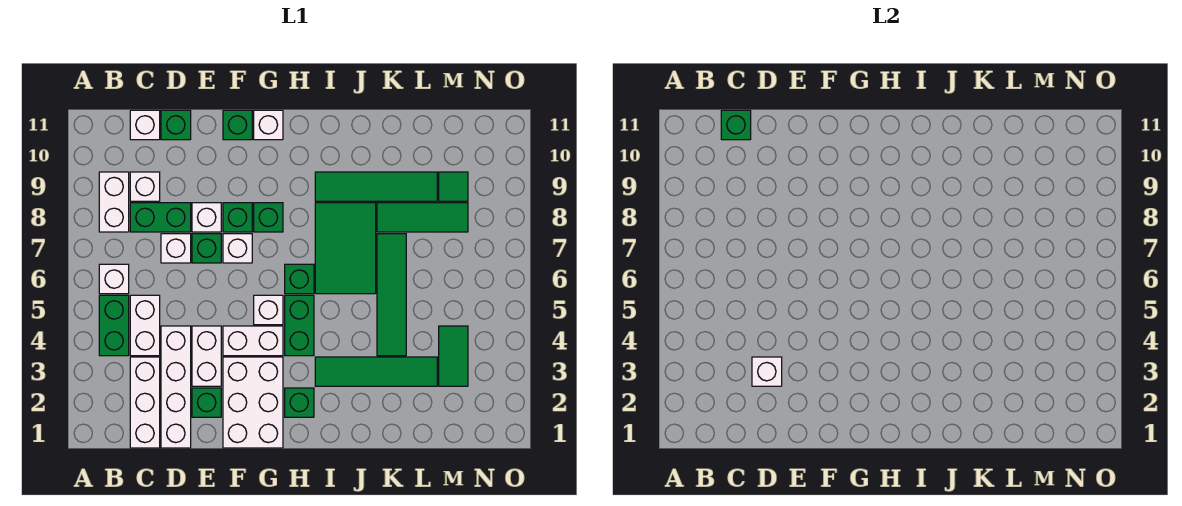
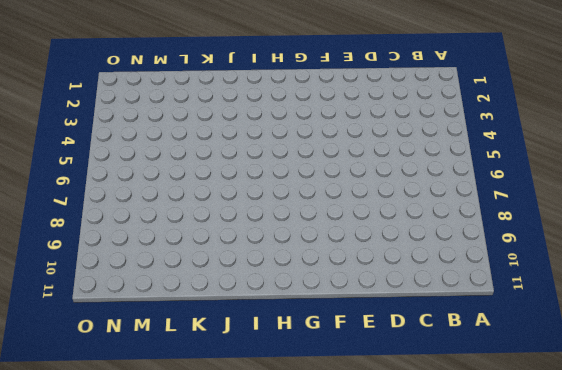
none -> green 1x2 brick [99,295,129,356]
none -> white 1x1 brick [99,264,129,294]
none -> white 1x2 brick [99,172,129,232]
none -> white 1x3 brick [130,357,160,448]

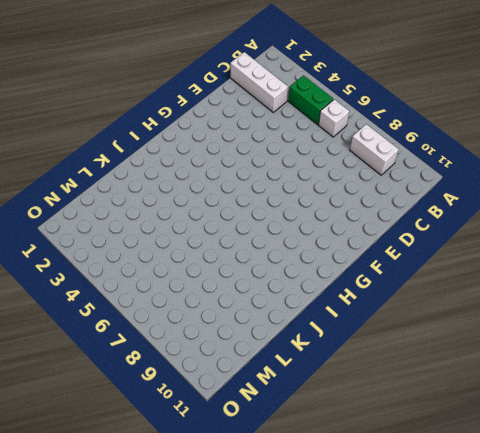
none -> white 1x2 brick [130,295,160,356]
none -> green 1x2 brick [130,203,191,232]
none -> white 1x1 brick [130,172,160,201]
none -> white 1x1 brick [130,110,160,140]

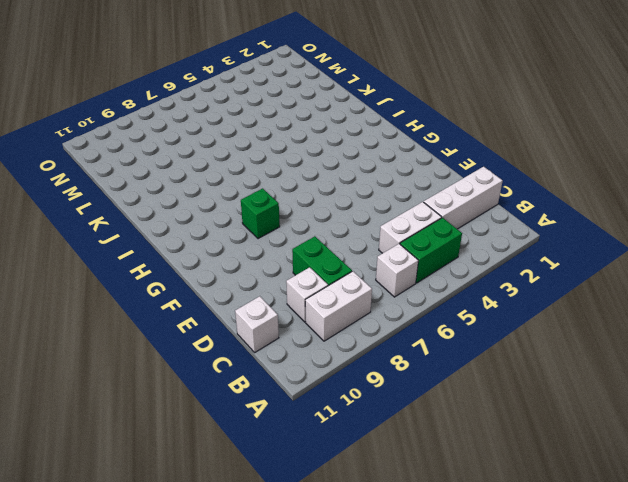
none -> white 1x4 brick [161,326,191,448]
none -> white 1x1 brick [161,234,191,263]
none -> green 1x1 brick [161,110,191,140]
none -> green 1x1 brick [192,388,221,417]

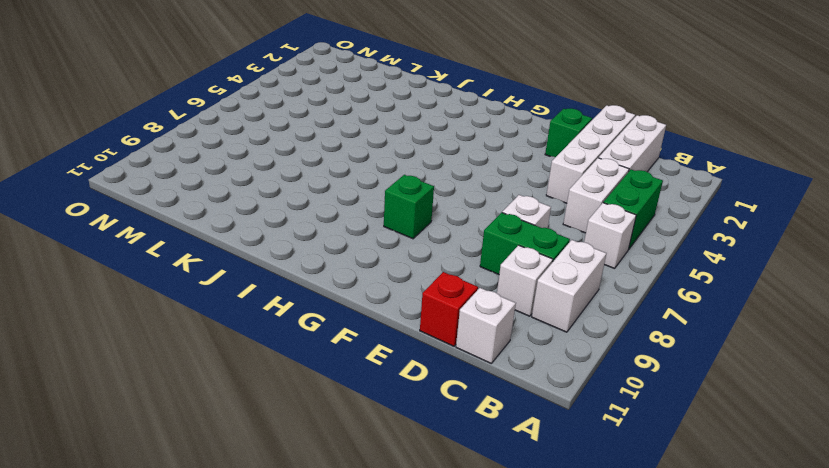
red 1x1 brick [420,272,478,346] -> green 1x1 brick [161,110,191,140]
none -> white 1x2 brick [192,326,221,386]
none -> green 1x1 brick [192,234,221,263]
none -> white 1x1 brick [192,203,221,232]
none -> white 2x3 brick [223,357,283,448]

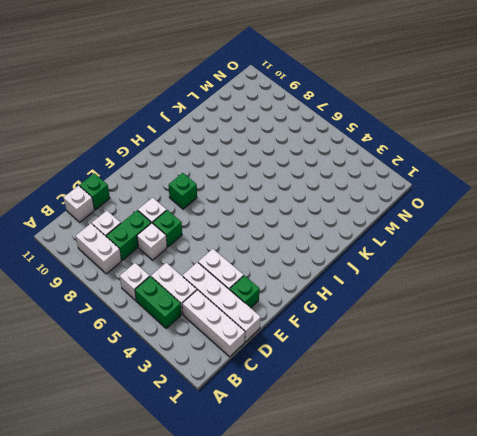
none -> white 2x3 brick [223,357,283,448]
none -> white 1x2 brick [223,326,283,356]
none -> white 1x1 brick [223,234,252,263]
none -> green 1x1 brick [223,203,252,232]

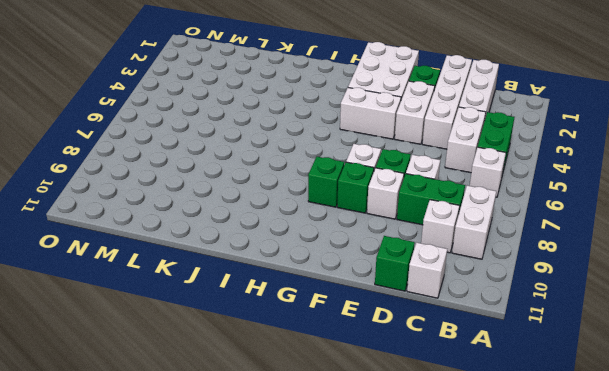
none -> green 1x1 brick [223,110,252,140]
none -> white 1x1 brick [254,295,283,325]
none -> white 1x1 brick [254,110,283,140]
none -> green 1x1 brick [285,388,314,417]

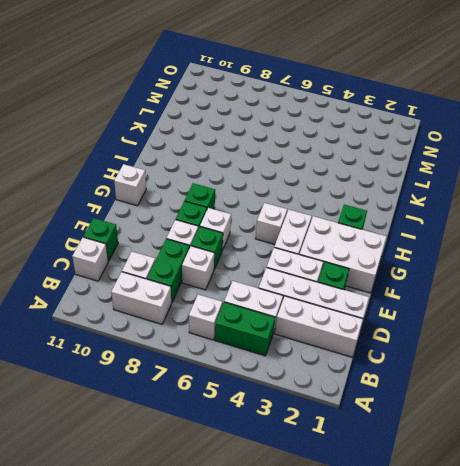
none -> green 1x1 brick [223,110,252,140]
none -> green 1x2 brick [285,295,314,356]
none -> green 1x1 brick [285,264,314,294]
none -> green 1x4 tile [315,357,437,386]

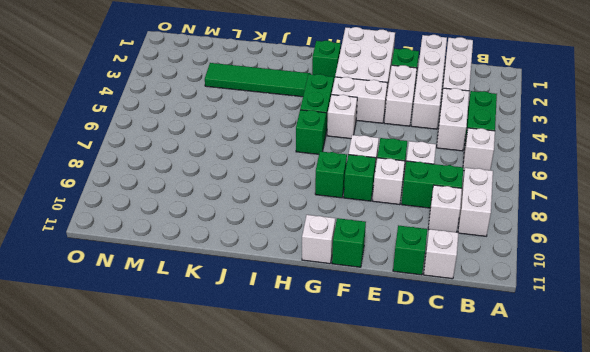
none -> green 2x3 tile [315,203,376,294]
none -> green 1x4 tile [315,172,437,201]
none -> green 1x4 tile [377,234,406,356]
none -> green 1x3 tile [377,203,468,232]

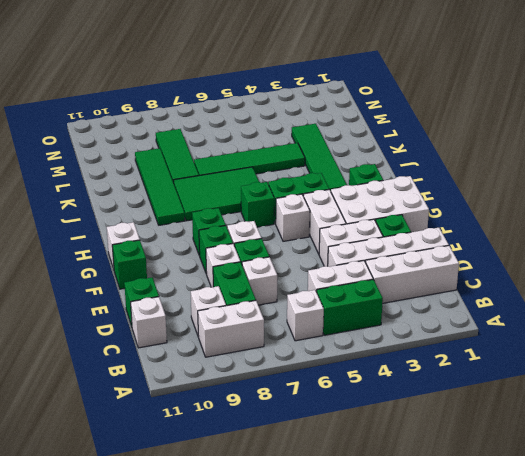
none -> green 1x2 tile [439,326,468,386]
none -> green 1x1 tile [439,172,468,201]
none -> green 1x1 brick [721,110,751,140]
none -> white 1x1 brick [752,357,782,386]

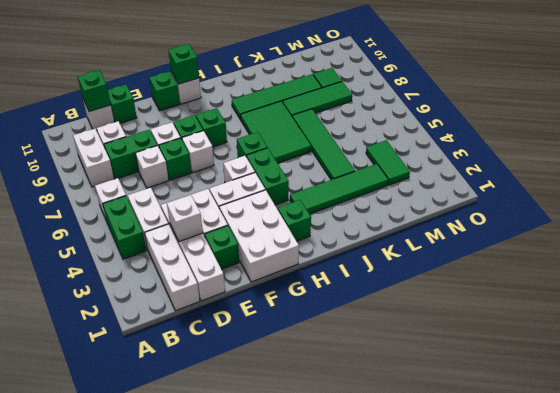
green 1x1 brick [168,44,199,84] -> none

